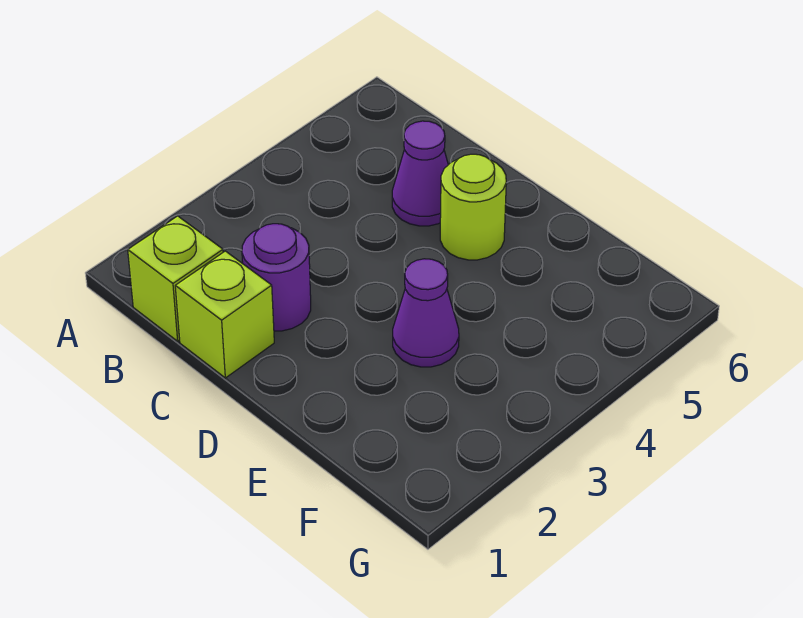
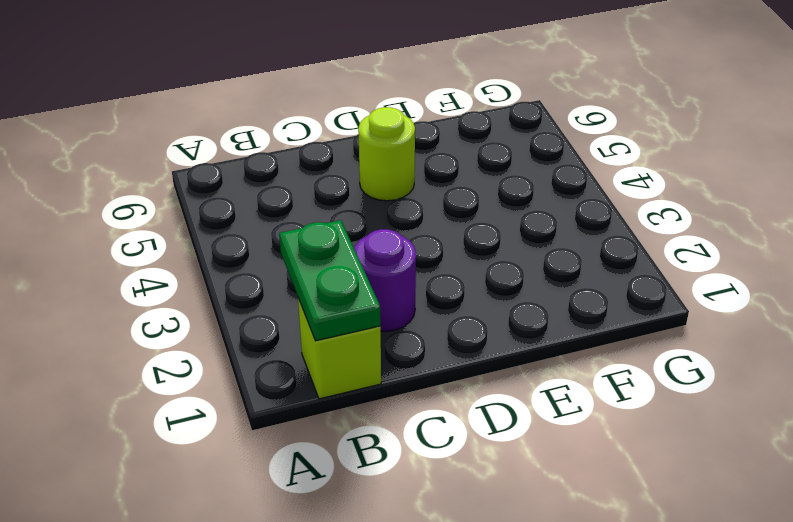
green 1x2 plate [279,220,381,341] -> none
none -> lime 1x1 brick [175,251,274,378]
none -> purple 1x1 cone [392,121,448,226]

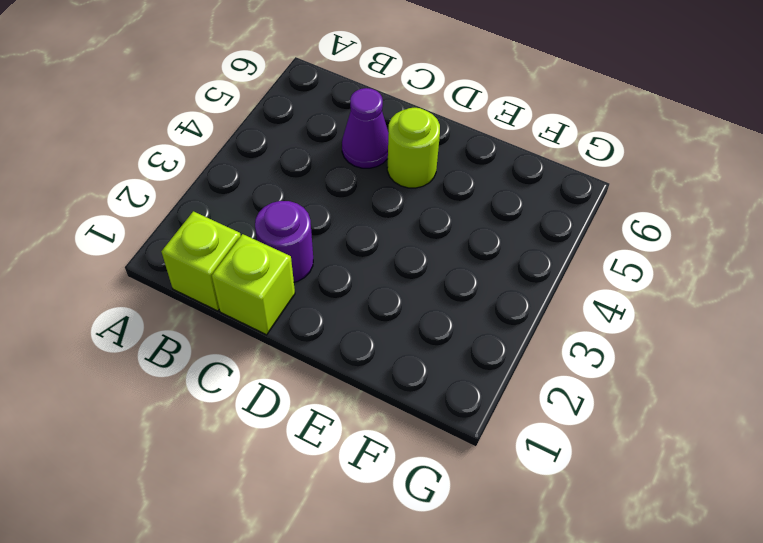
none -> purple 1x1 cone [393,259,459,367]

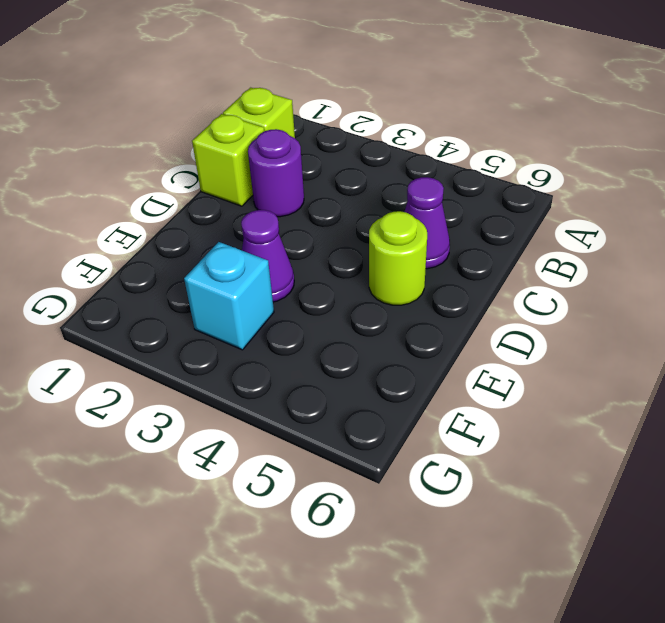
cyan 1x1 brick [184,242,274,350] -> none

